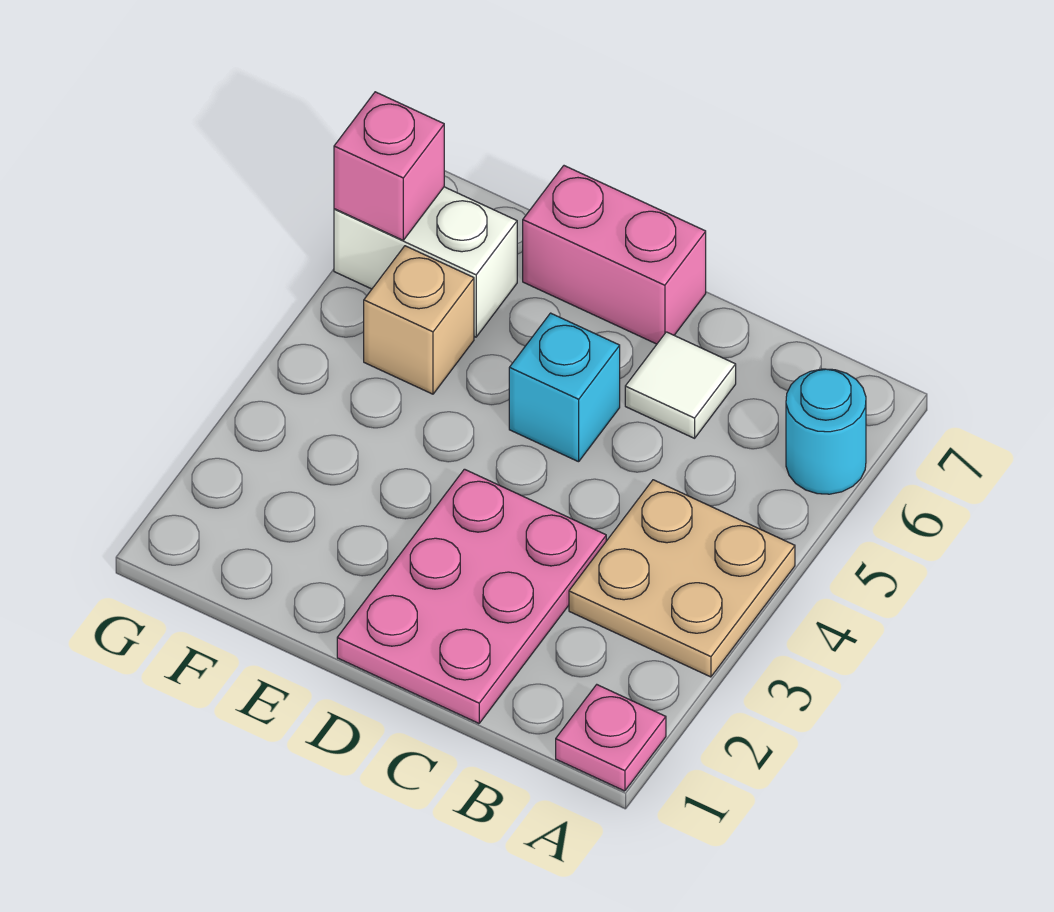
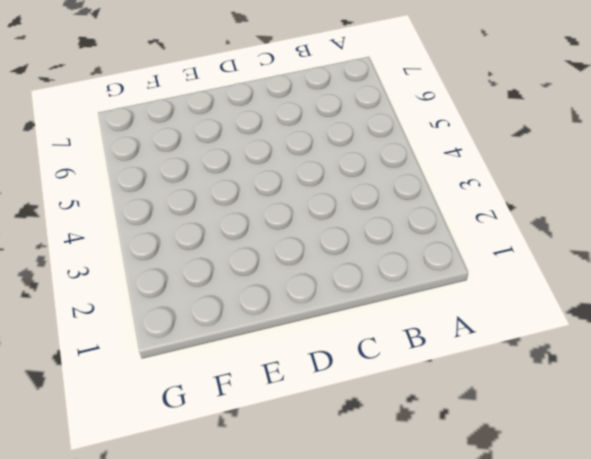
none -> pink 1x1 plate [556,685,666,791]
none -> tan 2x2 plate [569,480,795,677]

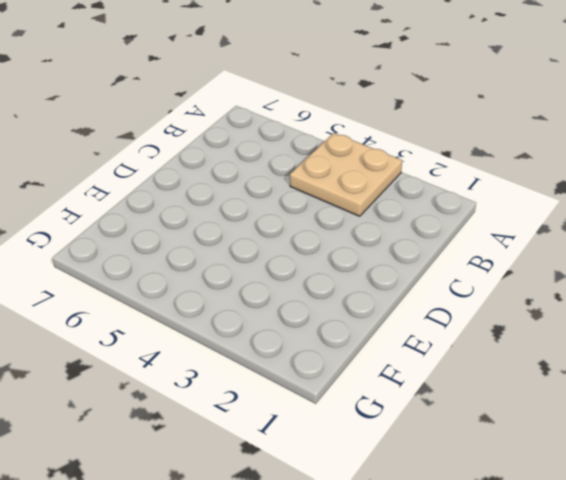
none -> pink 1x1 plate [556,685,666,791]
none -> cyan 1x1 round brick [786,369,866,494]

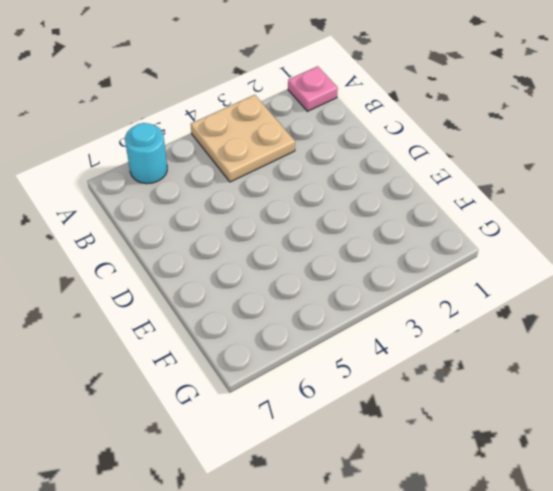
none -> pink 2x3 plate [337,469,606,723]
none -> white 1x1 tile [625,332,736,438]

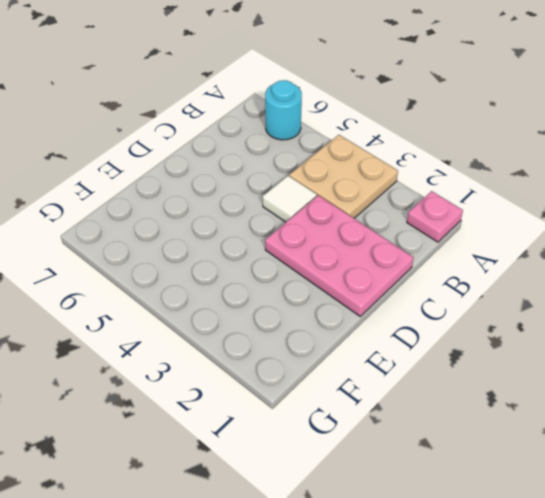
white 1x1 tile [263,176,317,222] -> white 1x1 tile moved to [625,332,736,438]
none -> cyan 1x1 brick [509,313,620,462]
none -> pink 1x2 brick [523,166,706,344]

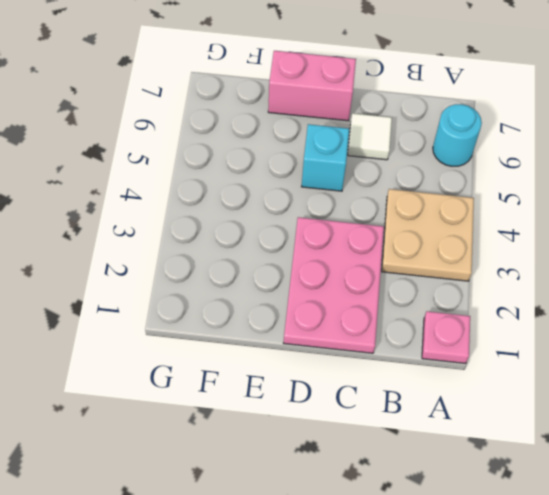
none -> tan 1x1 brick [364,246,474,394]
none -> white 1x2 brick [334,187,517,337]

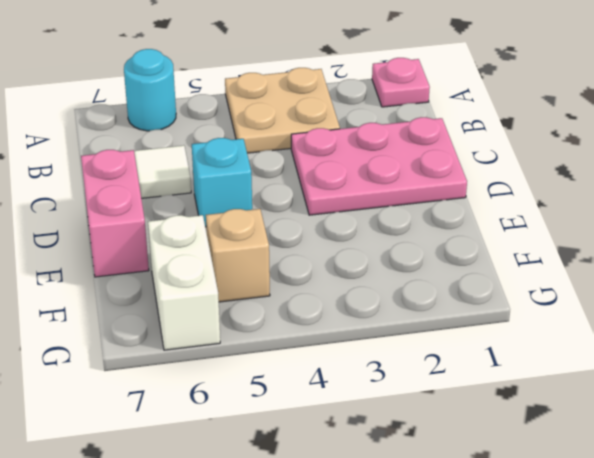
none -> pink 1x1 brick [334,92,444,240]

